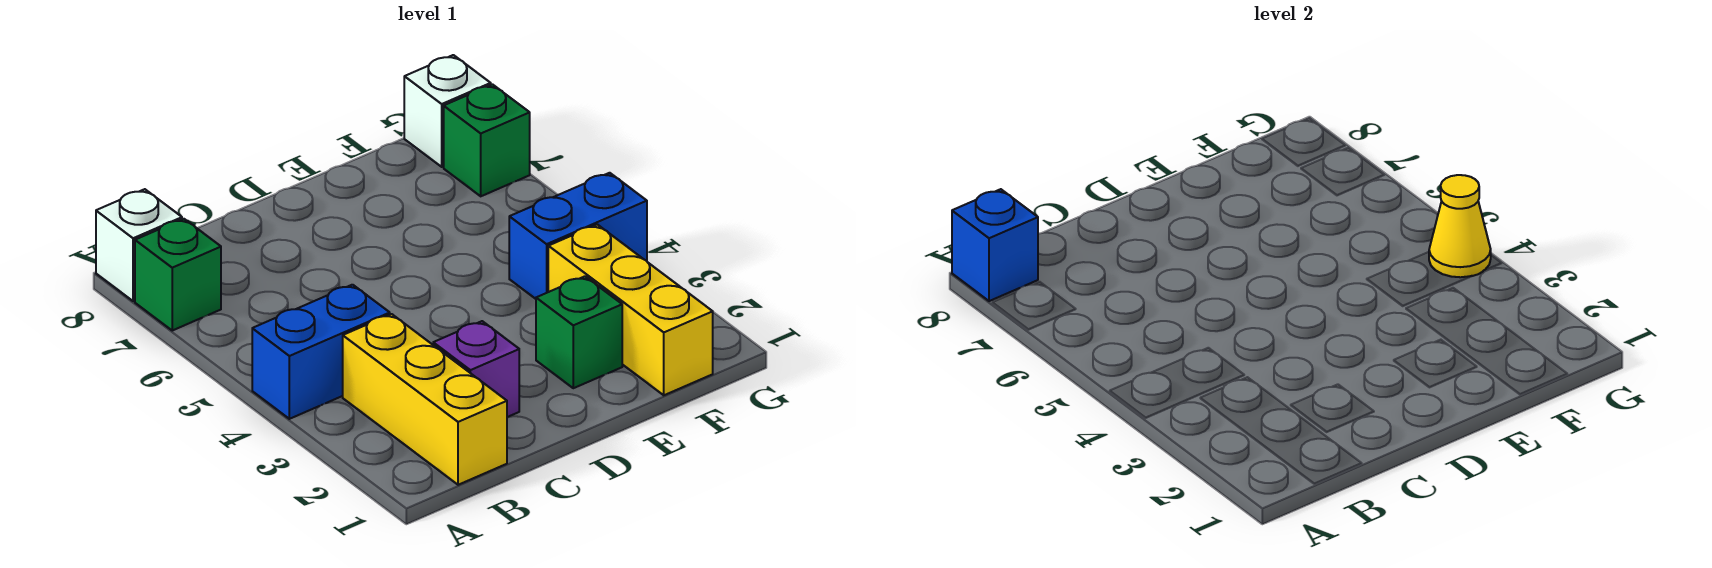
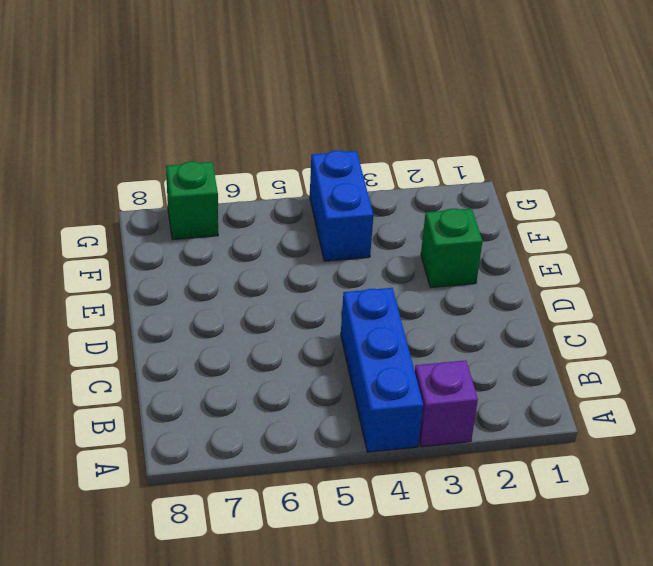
purple 1x1 brick [415,360,478,447] -> purple 1x1 brick moved to [433,321,519,417]
blue 1x3 brick [341,288,423,452] -> blue 1x2 brick [252,285,390,419]
none -> green 1x1 brick [135,219,221,330]
none -> white 1x1 brick [96,189,182,301]
none -> yellow 1x3 brick [343,314,507,485]

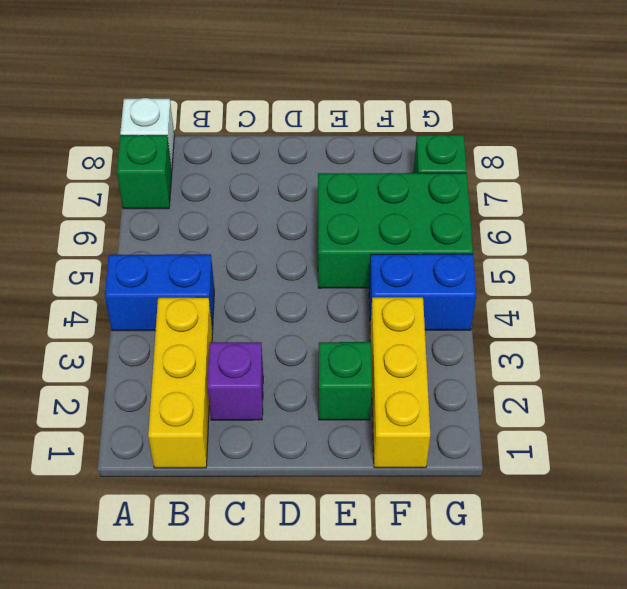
green 2x3 brick [318,173,473,288] -> none
none -> white 1x1 brick [404,55,491,167]
none -> blue 1x1 brick [952,189,1038,301]
none -> yellow 1x1 cone [1429,175,1491,277]

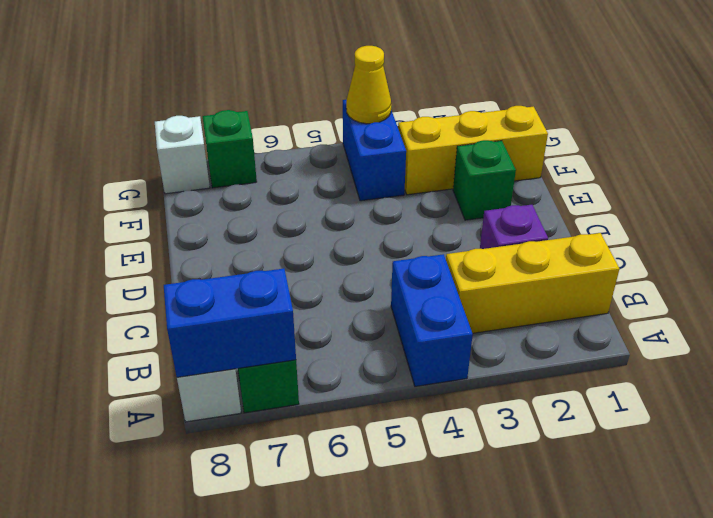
blue 1x2 brick [164,269,296,377] -> blue 1x1 brick [952,189,1038,301]

